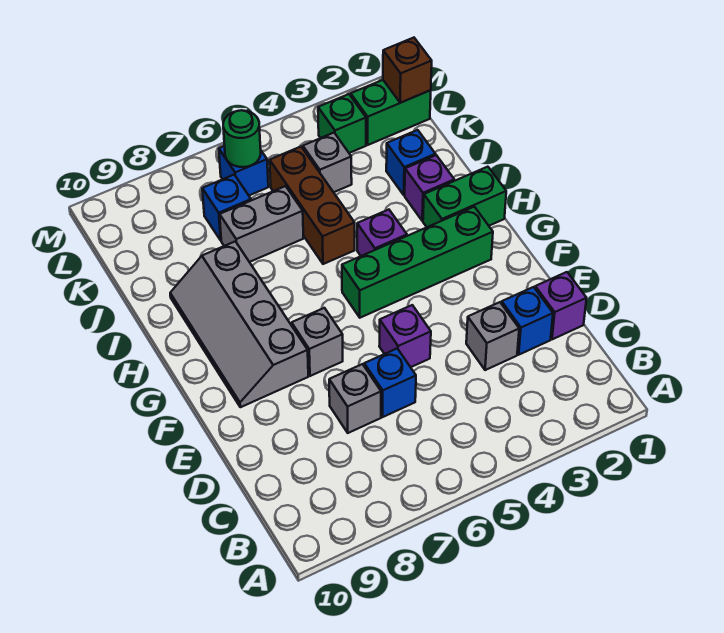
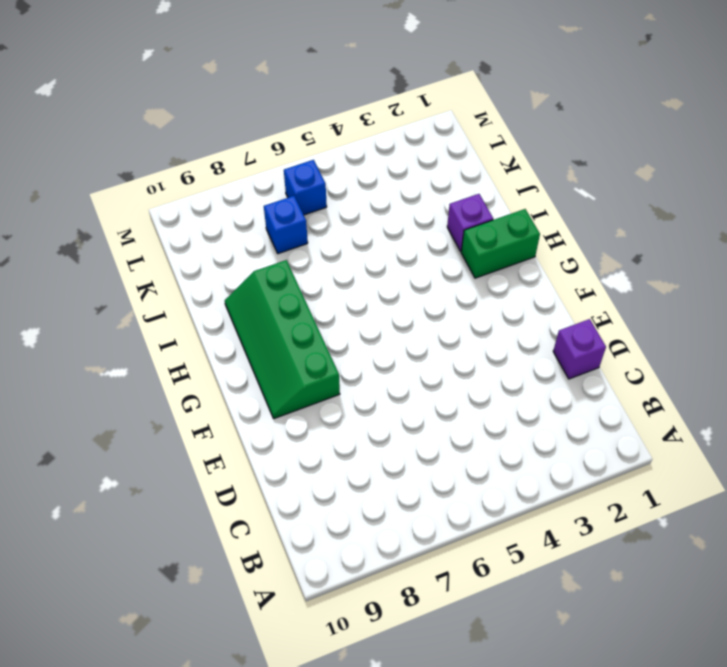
green 2x4 slope [225,260,340,419] -> grey 2x4 slope [170,241,308,407]
none -> blue 1x1 brick [502,287,553,355]
none -> grey 1x1 brick [466,302,519,370]
none -> blue 1x1 brick [364,349,416,417]

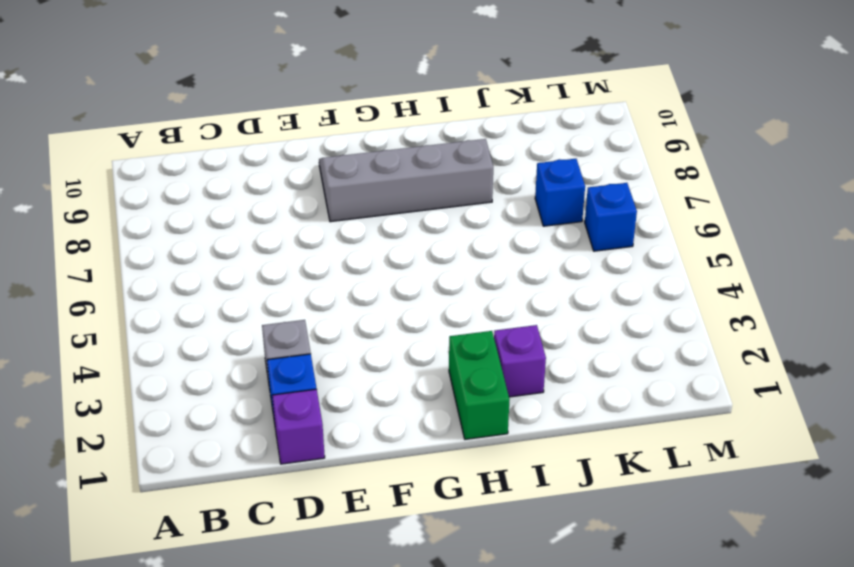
none -> blue 1x1 brick [364,349,416,417]
none -> grey 1x1 brick [329,364,381,433]
none -> purple 1x1 brick [379,305,431,367]

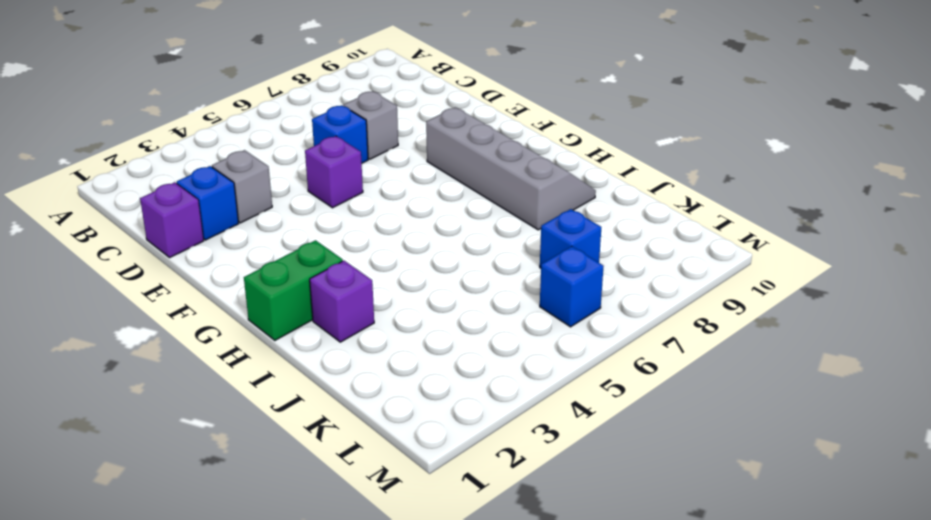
none -> grey 1x1 brick [292,308,343,376]
none -> green 1x4 brick [342,207,493,318]
none -> purple 1x1 brick [357,210,407,256]

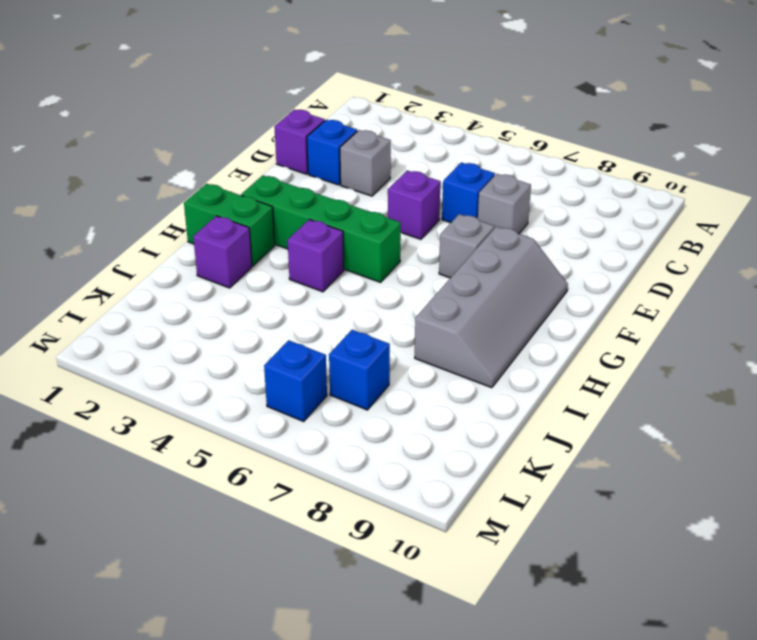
none -> brown 1x3 brick [270,147,355,264]
none -> blue 1x1 brick [386,130,435,195]
none -> grey 1x2 brick [220,186,304,262]

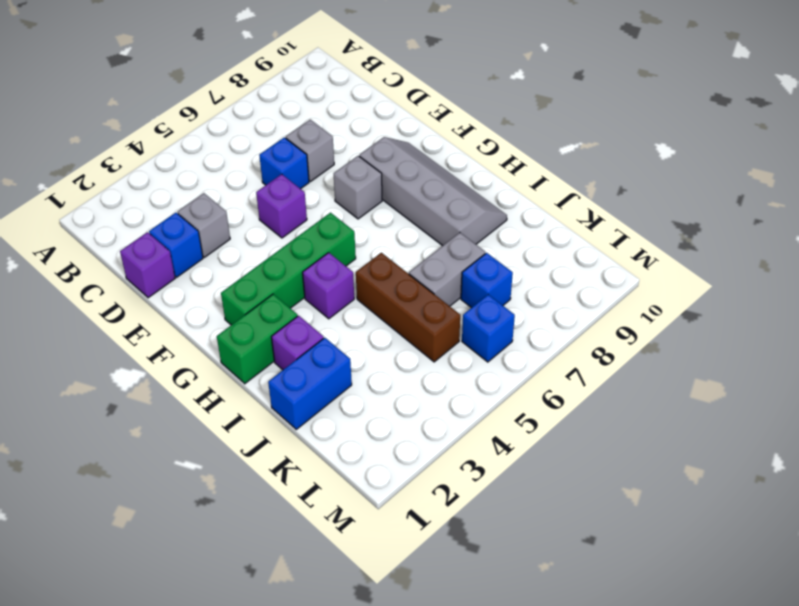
blue 1x2 brick [268,338,352,429] -> blue 1x1 brick [386,130,435,195]
none -> grey 1x1 brick [303,133,352,192]
none -> green 1x2 brick [351,80,431,145]
none -> green 1x1 brick [318,94,366,153]

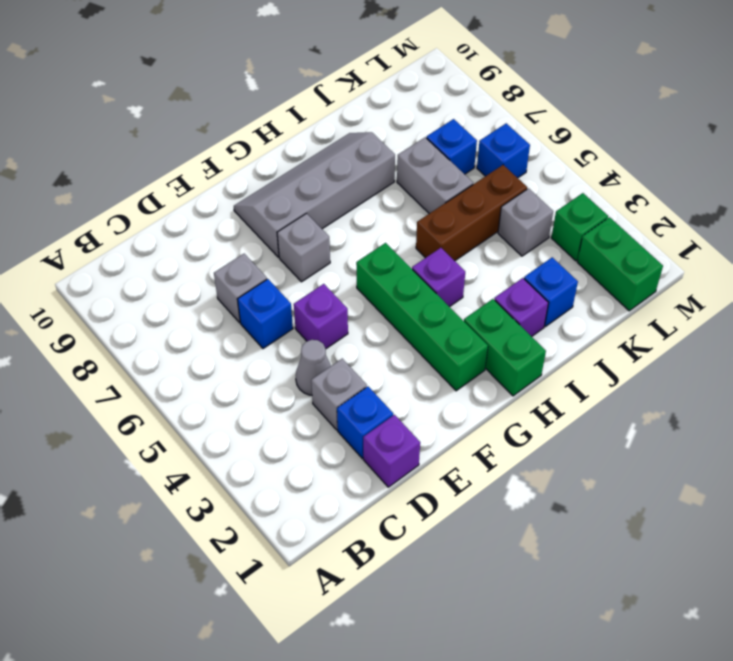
grey 1x1 cone [296,340,331,395] -> none
none -> brown 1x1 brick [383,38,432,103]
none -> green 1x1 round brick [223,110,261,167]

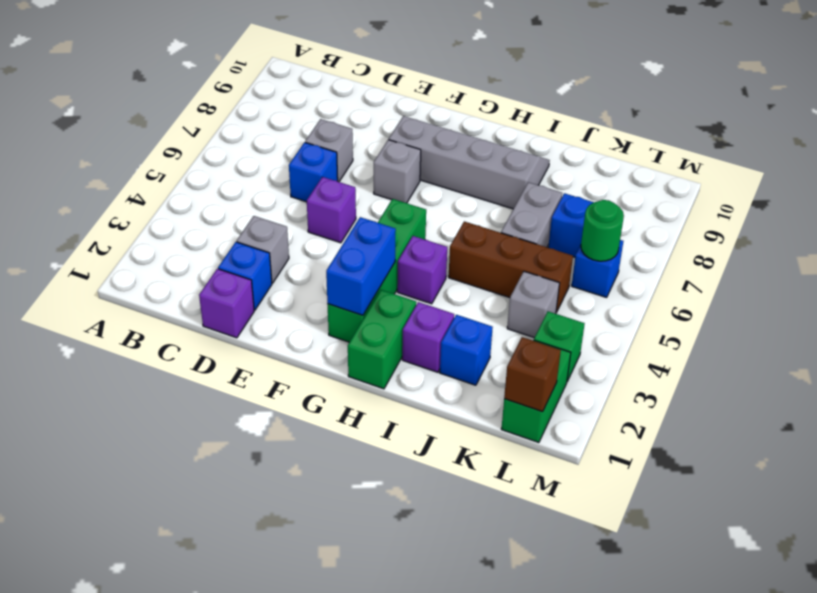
blue 1x2 brick [326,217,396,315] -> none

